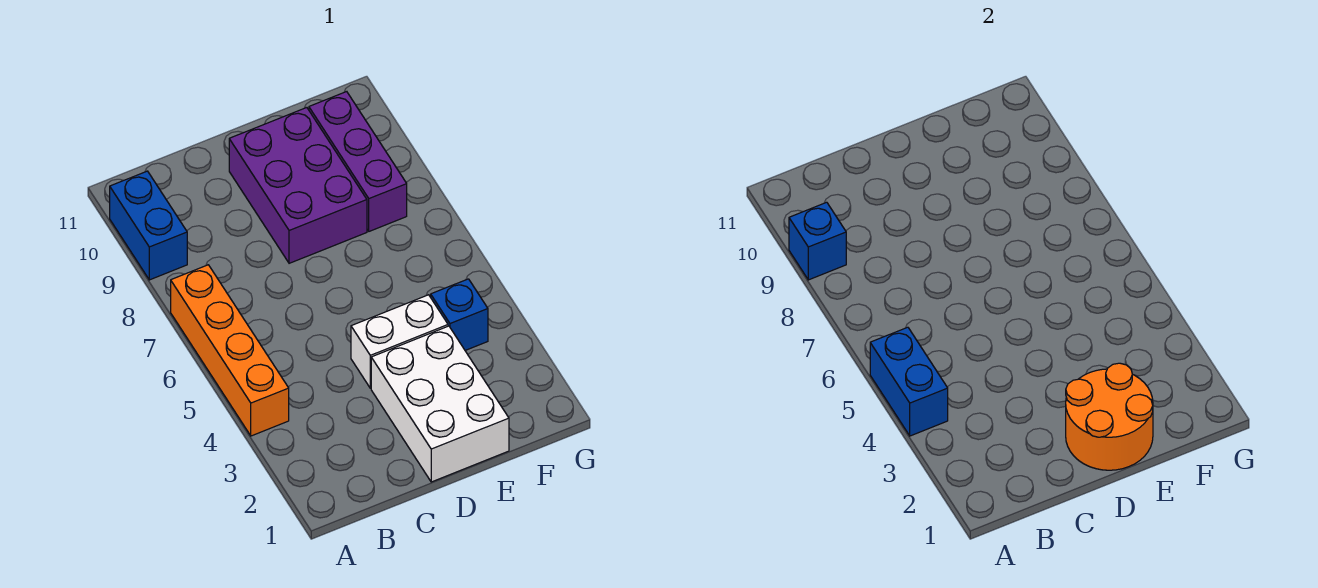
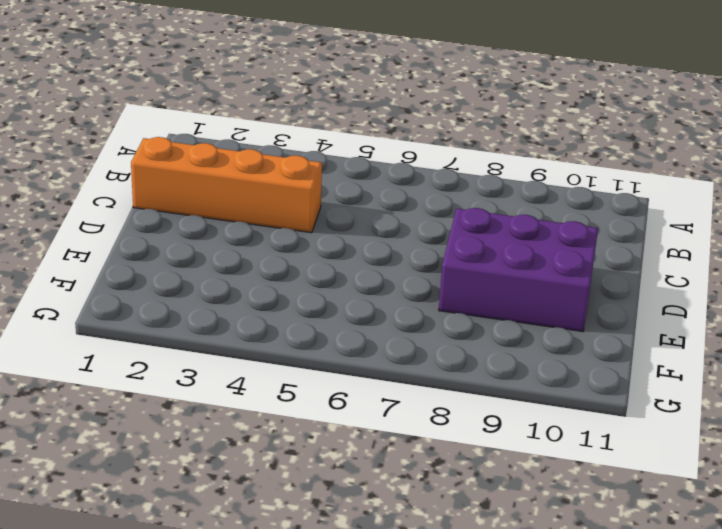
orange 1x4 brick [131,137,322,233] -> orange 1x4 brick moved to [171,265,289,436]
none -> blue 1x2 brick [110,171,187,280]
none -> white 2x3 brick [371,326,509,482]

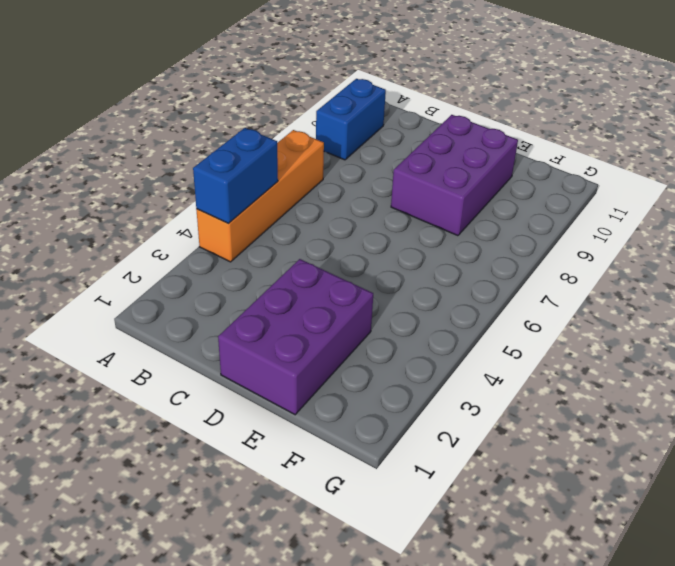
purple 2x3 brick [218,259,373,415] -> white 2x3 brick [371,326,509,482]
none -> white 1x2 brick [351,295,448,388]
none -> blue 1x1 brick [431,279,488,350]

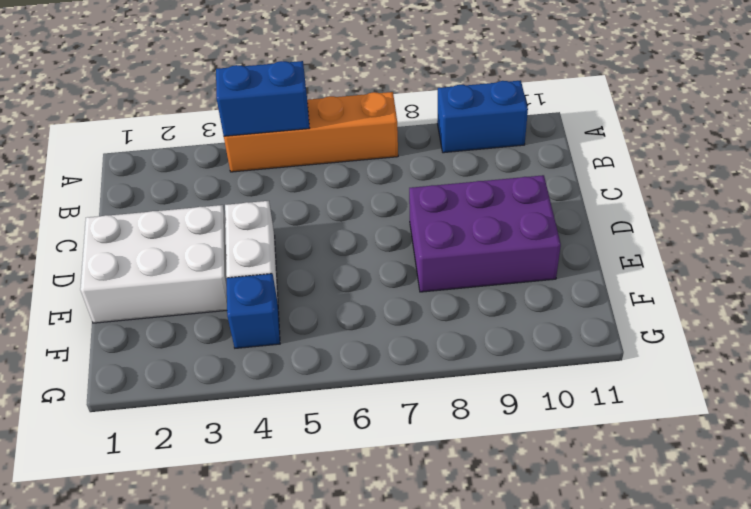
none -> purple 1x3 brick [309,92,407,231]
none -> blue 1x1 brick [789,202,846,280]

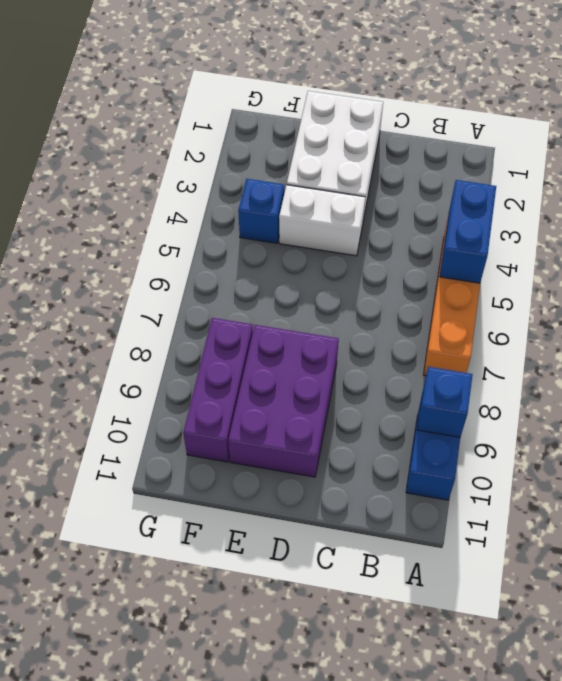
none -> orange 2x2 round brick [1066,363,1153,470]

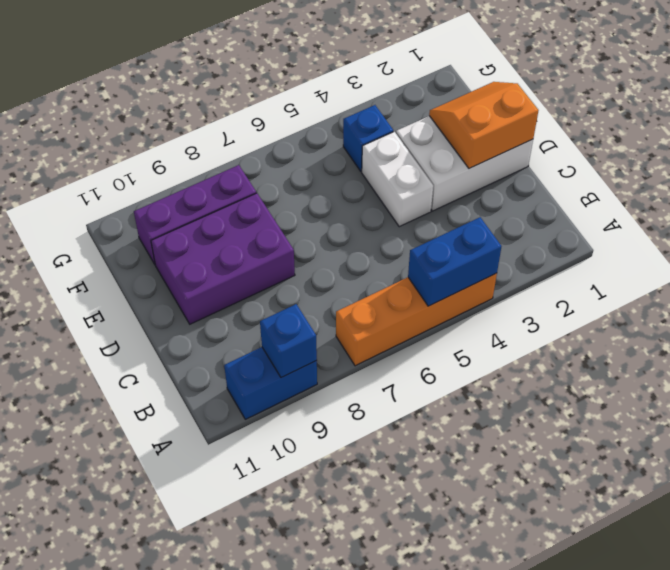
orange 2x2 slope [429,82,539,168] -> orange 2x2 round brick [1066,363,1153,470]

